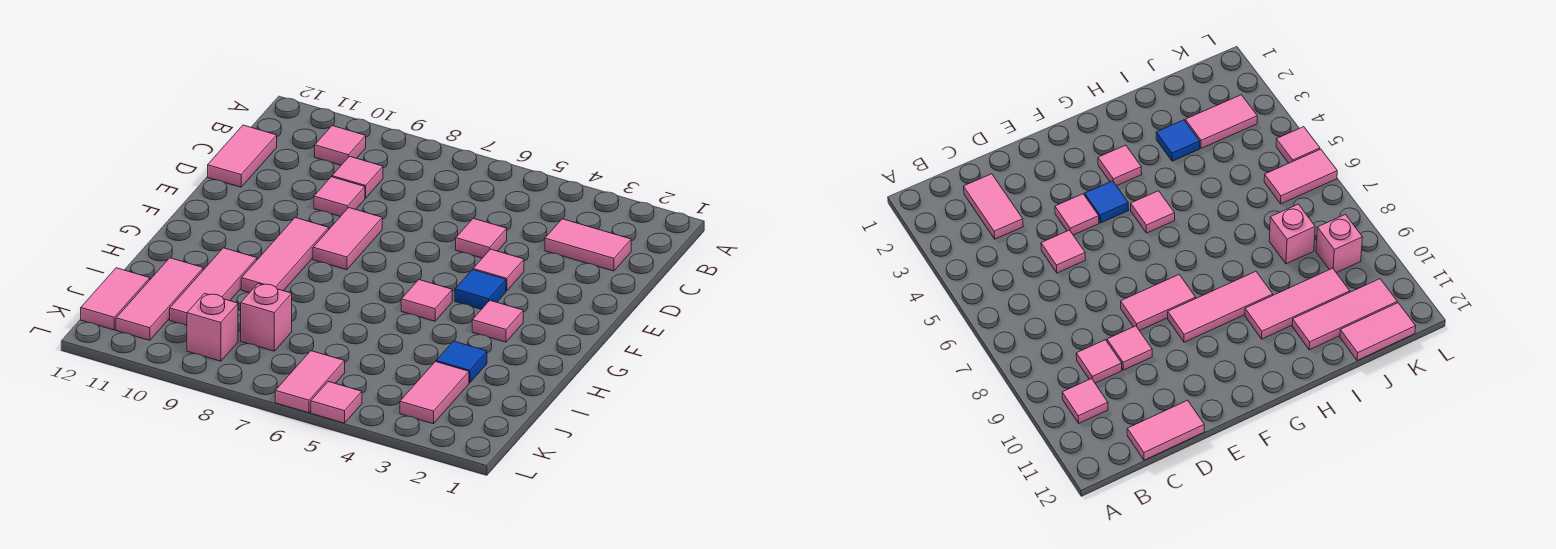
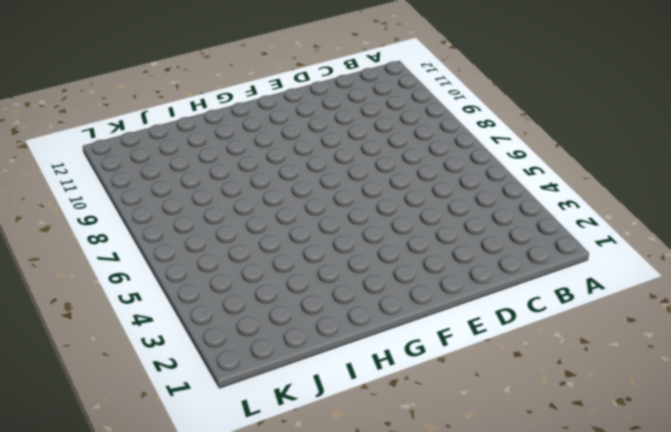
none -> pink 1x1 tile [315,126,366,165]
none -> pink 1x2 tile [545,219,631,271]
none -> pink 1x1 tile [332,156,383,198]

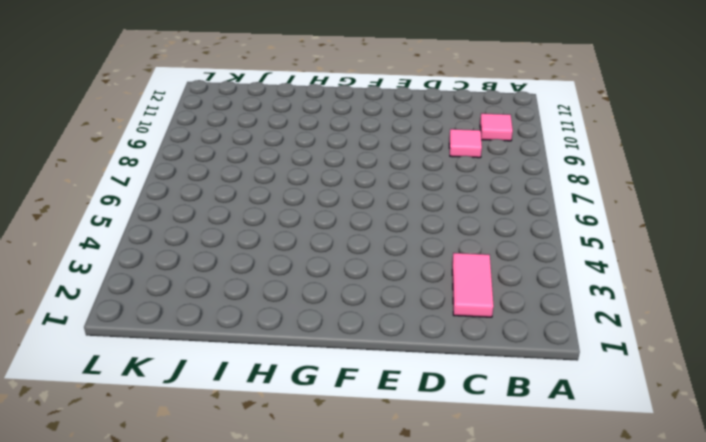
none -> pink 1x2 tile [208,125,277,187]
none -> pink 1x1 tile [456,218,507,258]
none -> pink 1x1 tile [314,177,365,216]

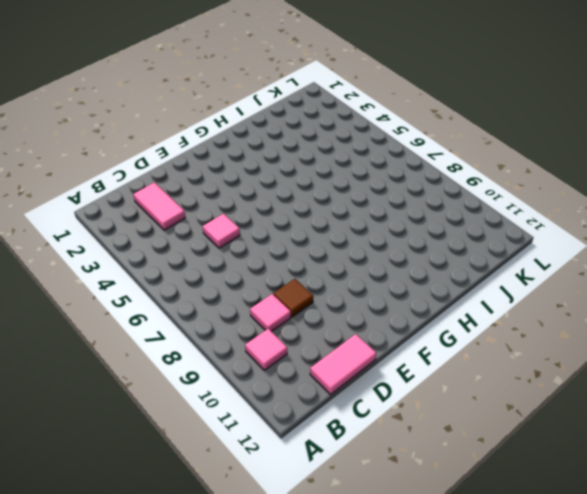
brown 1x1 tile [273,279,313,317] -> pink 1x1 tile [314,177,365,216]
none -> pink 1x1 tile [473,249,524,291]
none -> pink 1x2 tile [313,208,382,270]
none -> blue 1x1 tile [455,270,506,309]

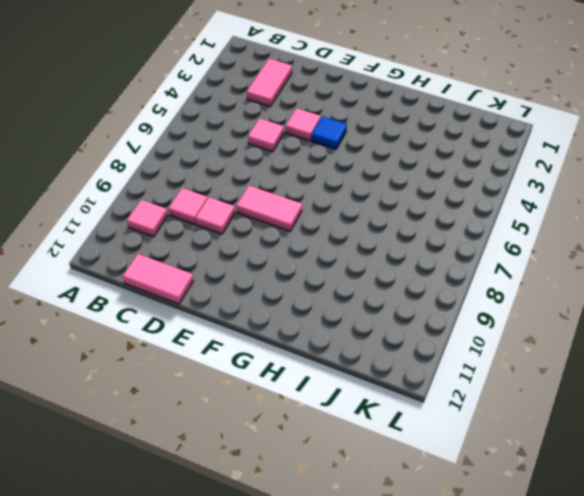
none -> pink 1x3 tile [241,218,329,293]
none -> pink 1x1 tile [472,300,523,342]
none -> pink 1x1 tile [401,280,452,321]

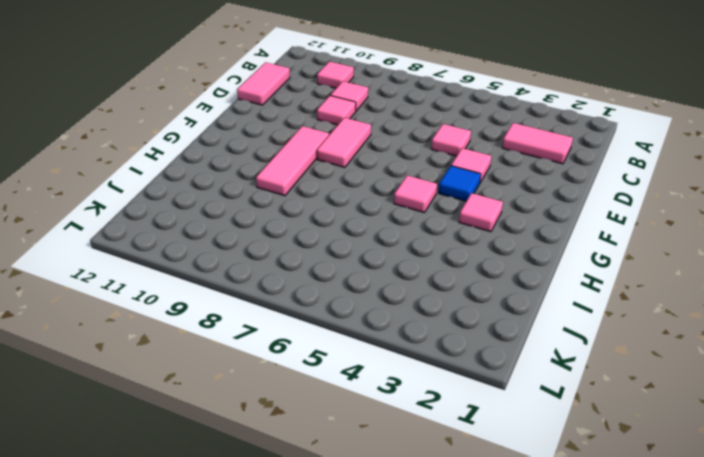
none -> pink 1x3 tile [170,248,257,326]
none -> blue 1x1 tile [436,341,487,383]
none -> pink 1x3 tile [116,258,203,340]

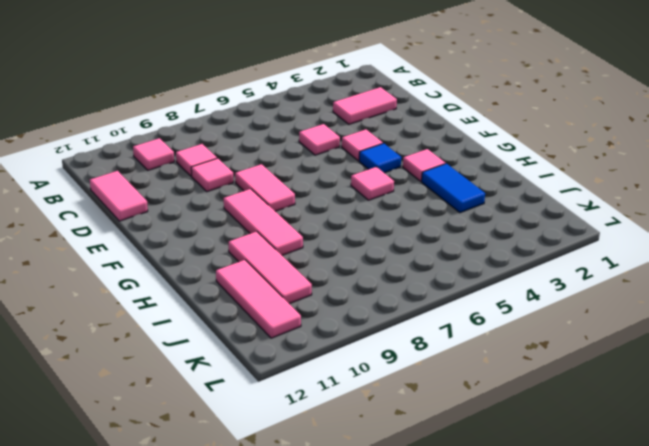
blue 1x2 tile [422,164,485,213] -> blue 1x1 tile [436,341,487,383]
none -> pink 1x2 tile [400,362,469,424]
none -> pink 1x1 brick [241,283,292,351]
none -> pink 1x2 tile [81,268,150,330]

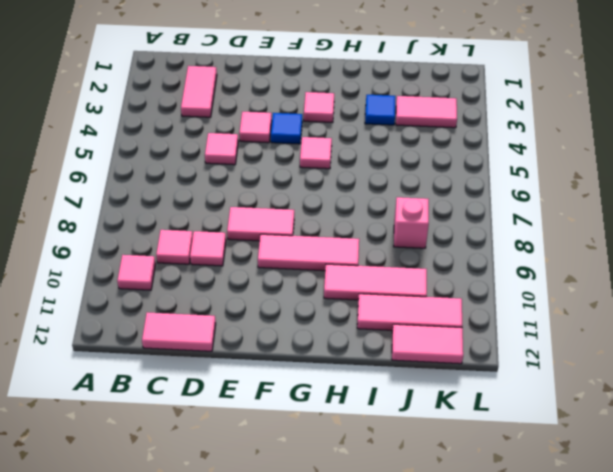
none -> pink 1x2 tile [275,351,345,413]
none -> pink 1x1 brick [187,293,238,361]
none -> pink 1x1 tile [311,382,362,423]

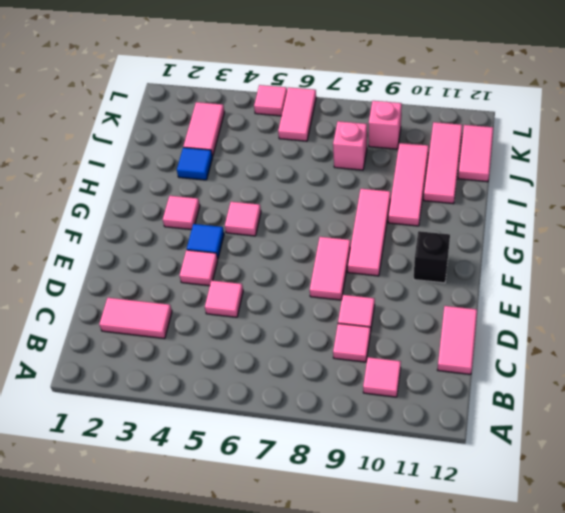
black 1x1 brick [414,231,450,283] -> none

